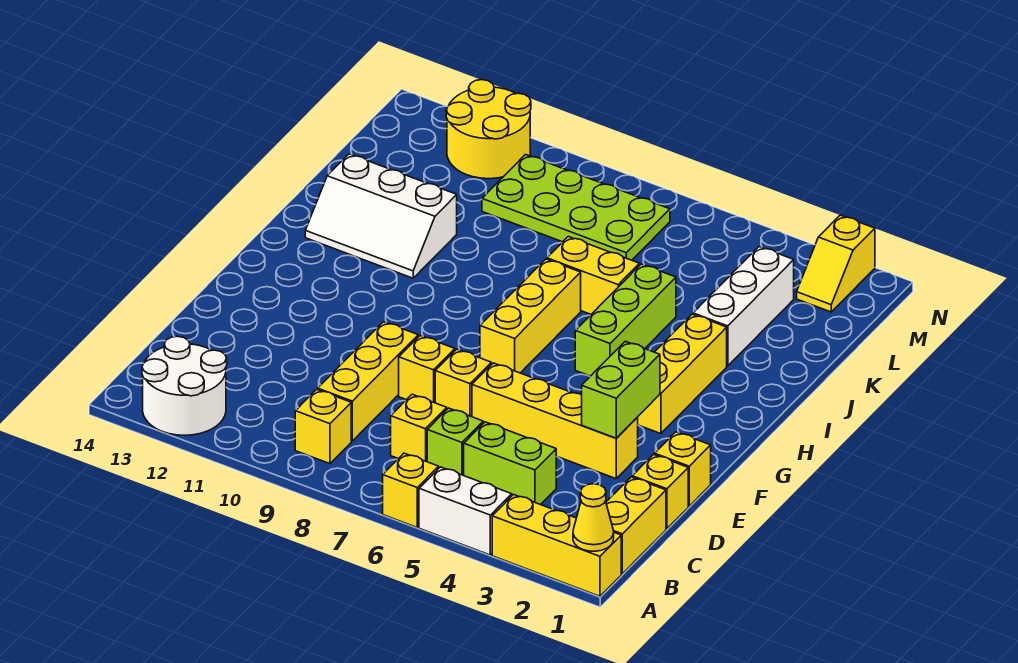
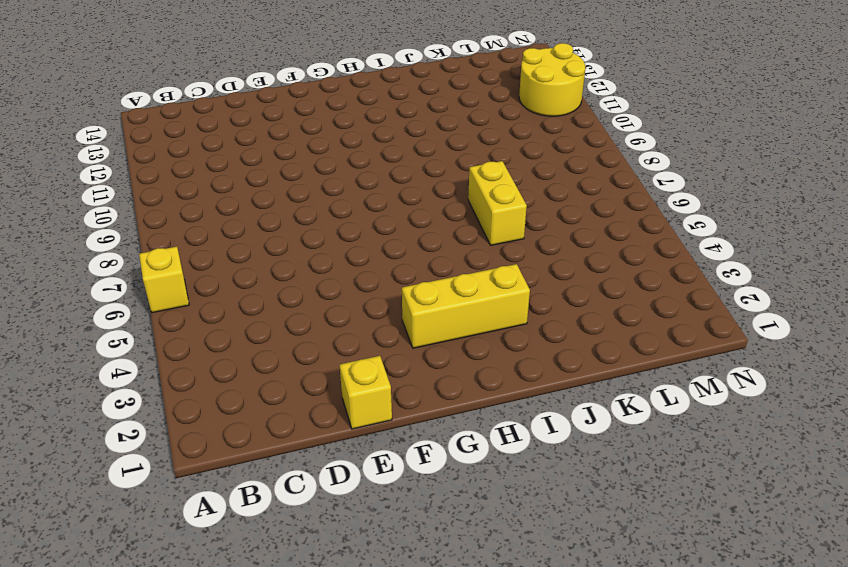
none -> yellow 1x3 brick [492,495,621,596]
none -> white 1x2 brick [419,467,512,555]
none -> white 2x2 round brick [142,336,227,435]

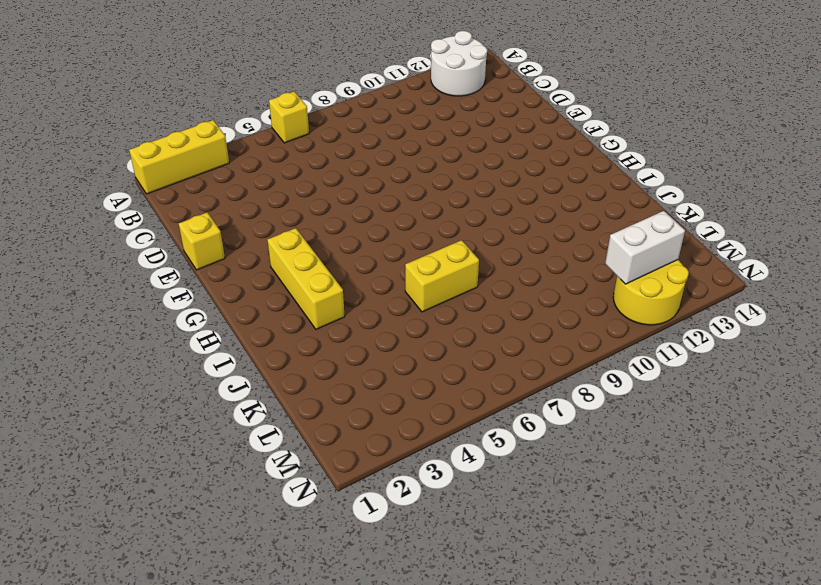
white 1x2 brick [605,211,685,284] -> white 1x2 brick moved to [419,467,512,555]
none -> yellow 1x2 brick [606,477,666,574]
none -> yellow 1x1 brick [295,389,351,464]
none -> lime 1x2 brick [464,422,557,505]

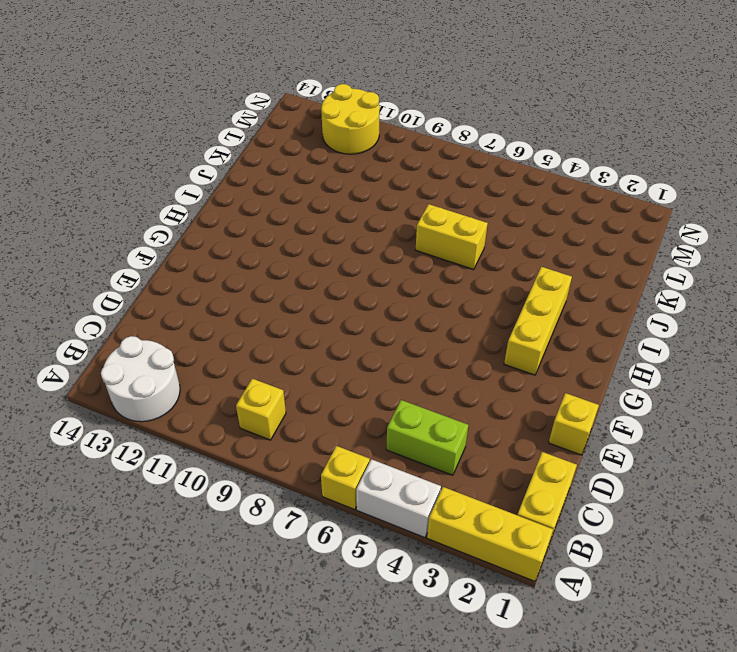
none -> lime 1x1 brick [427,408,483,475]
none -> yellow 1x1 brick [391,394,447,462]
none -> yellow 1x3 brick [318,322,418,441]

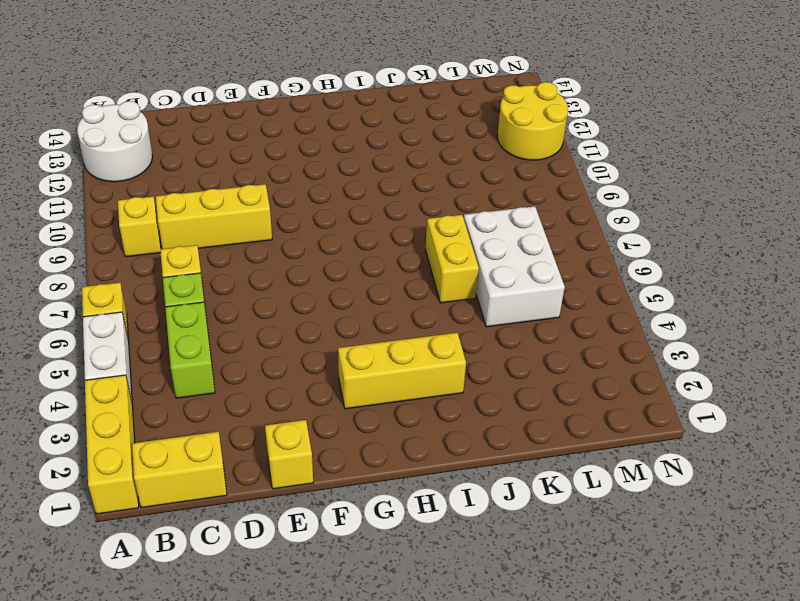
white 2x3 brick [464,206,565,327] -> lime 2x4 plate [482,155,670,260]
none -> yellow 1x1 brick [632,454,688,529]
none -> yellow 1x4 brick [472,363,638,479]
none -> yellow 1x1 brick [435,349,491,417]

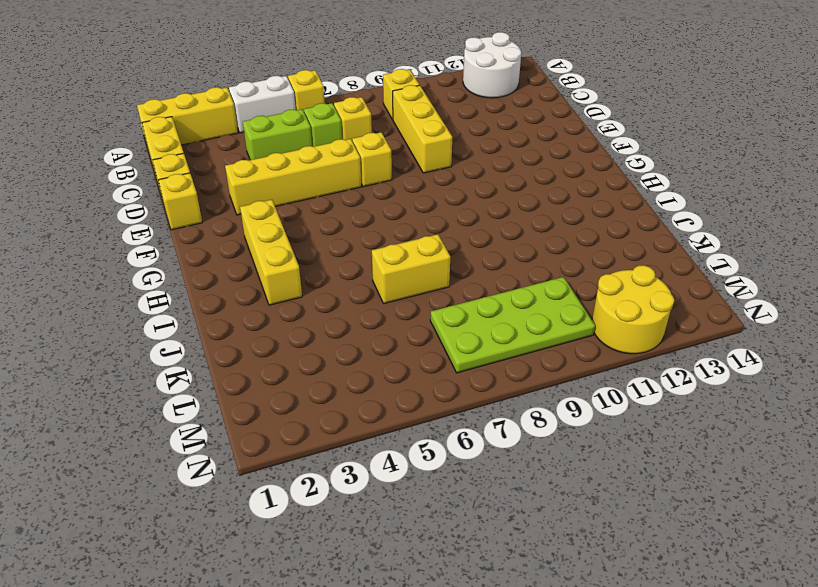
none -> yellow 1x1 brick [399,336,455,403]
none -> yellow 1x3 brick [480,259,581,373]
none -> lime 1x3 brick [575,264,676,376]

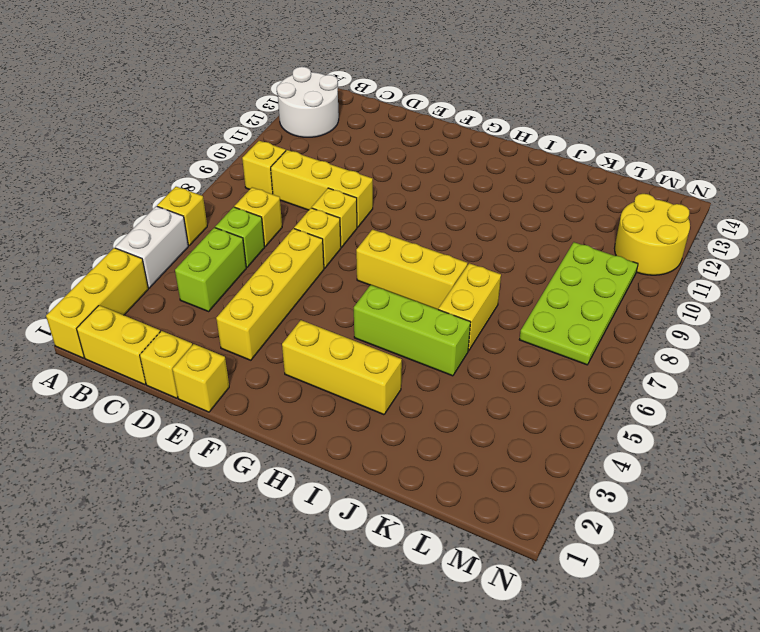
none -> white 2x3 slope [305,154,457,278]
none -> white 1x3 brick [693,247,794,366]
none -> yellow 1x2 slope [797,215,875,312]

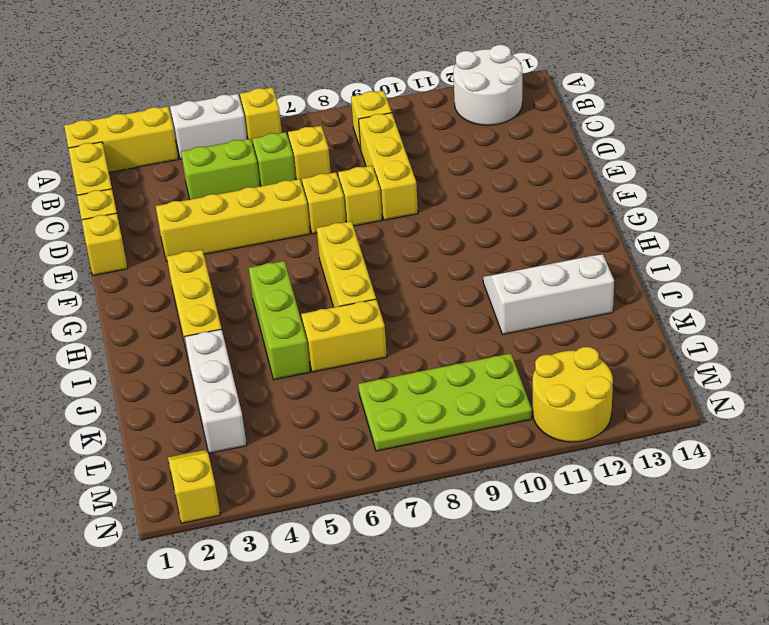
none -> yellow 1x1 cone [573,484,614,551]
none -> lime 1x2 brick [582,341,660,438]

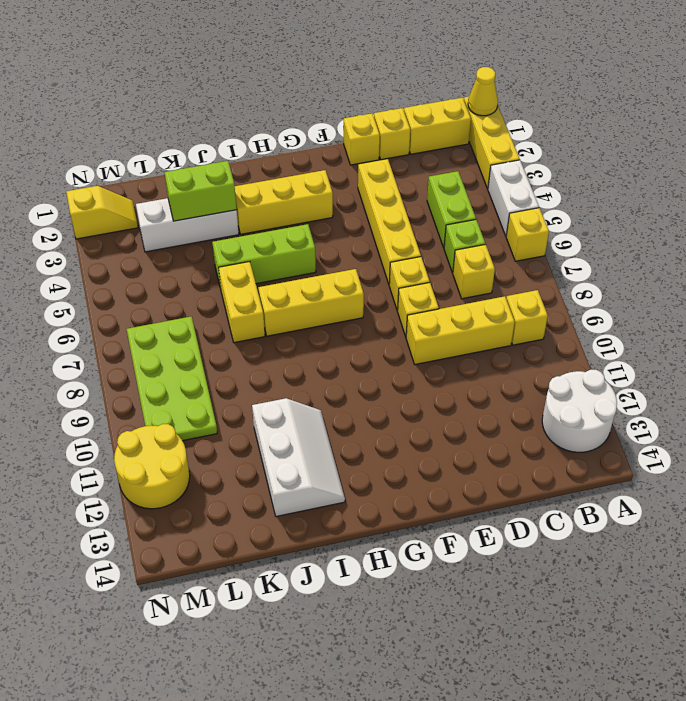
lime 1x2 brick [164,161,237,221] -> lime 1x2 brick moved to [582,341,660,438]

